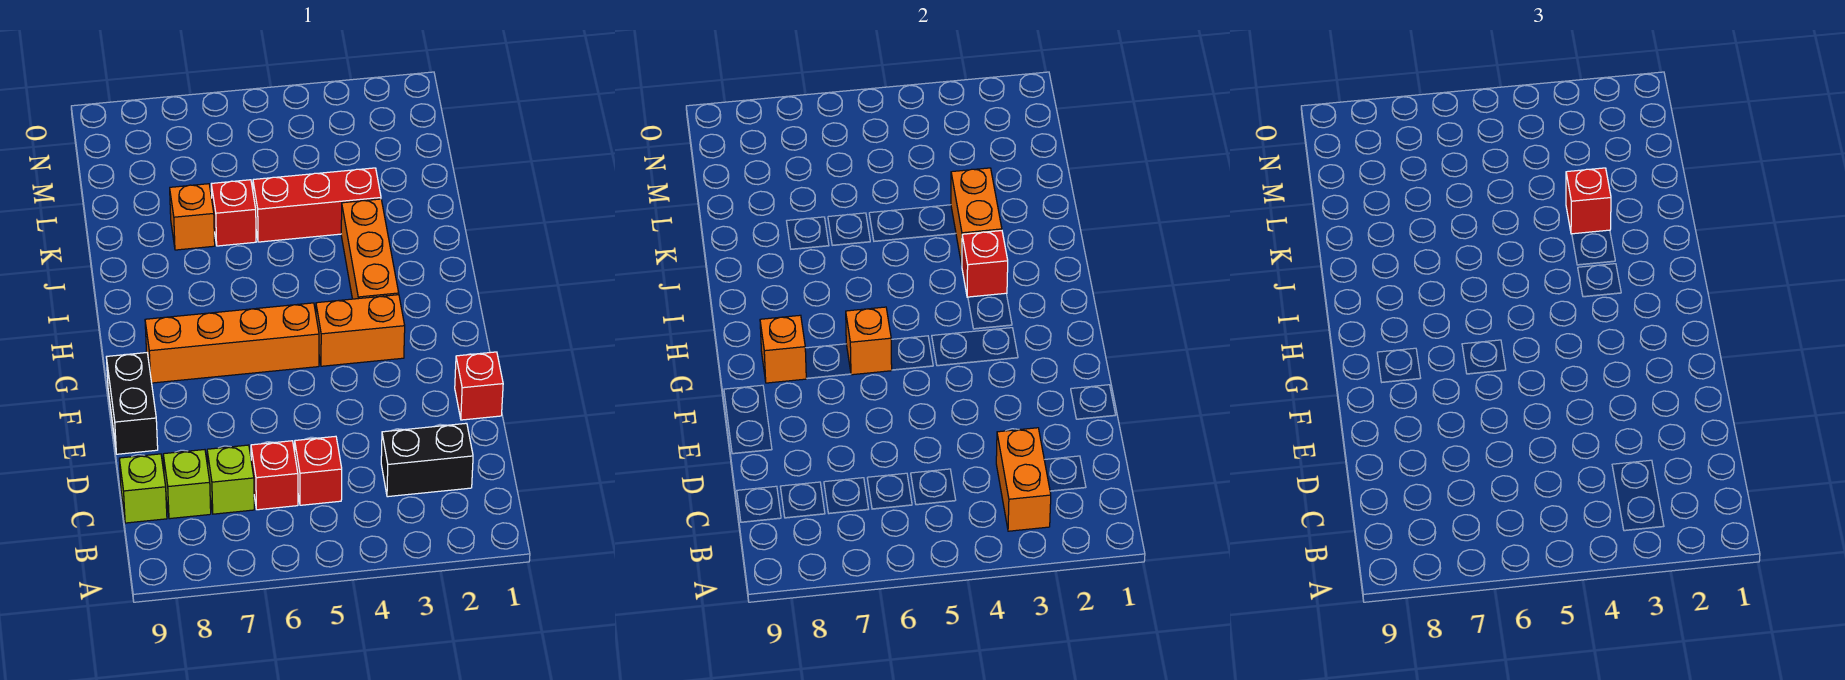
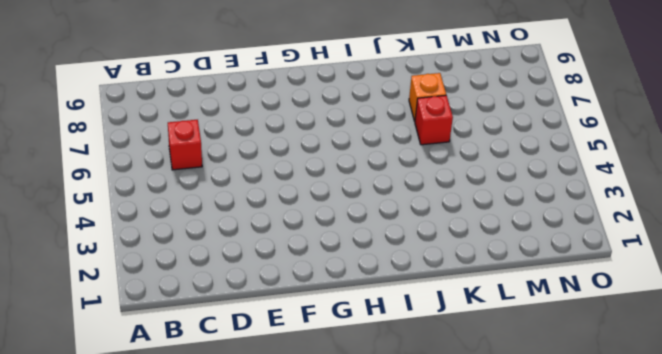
none -> black 1x2 brick [381,423,473,497]
none -> red 1x1 brick [295,436,342,505]
none -> lime 1x1 brick [207,445,254,514]

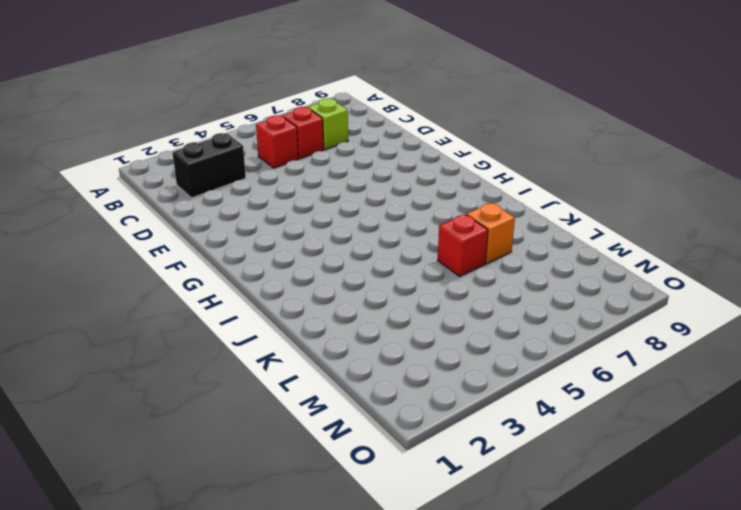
none -> lime 1x1 brick [163,450,211,519]
none -> lime 1x1 brick [119,454,167,523]
none -> red 1x1 brick [455,352,503,420]

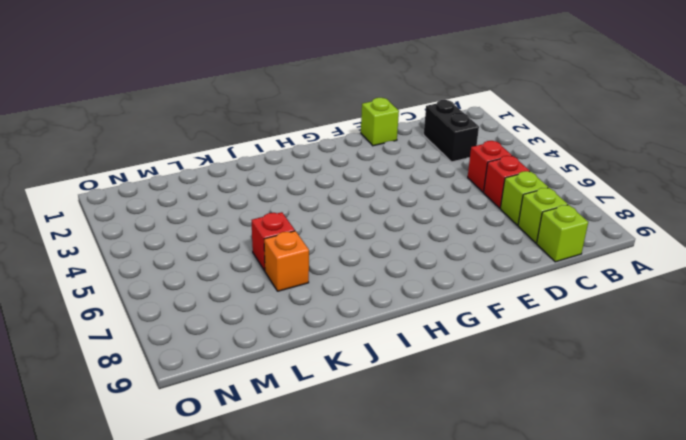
lime 1x1 brick [361,98,399,146] -> red 1x1 brick [455,352,503,420]
none -> black 1x2 brick [106,353,158,454]
none -> orange 1x2 brick [316,295,405,366]
none -> orange 1x4 brick [145,303,319,383]

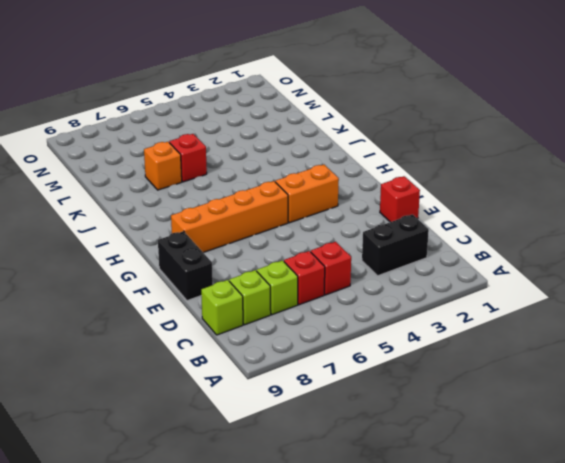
none -> orange 1x3 brick [341,199,399,299]
none -> red 1x3 brick [253,168,381,242]
none -> orange 1x2 brick [996,428,1051,531]

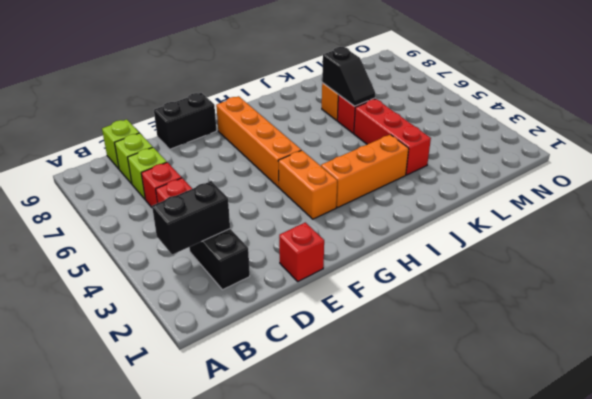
black 1x2 brick [152,181,230,255] -> orange 1x2 brick [996,428,1051,531]
black 1x2 slope [322,47,375,106] -> none
none -> orange 1x1 brick [846,307,892,375]
none -> orange 1x1 brick [760,315,807,383]
none -> red 1x1 brick [962,231,1008,297]

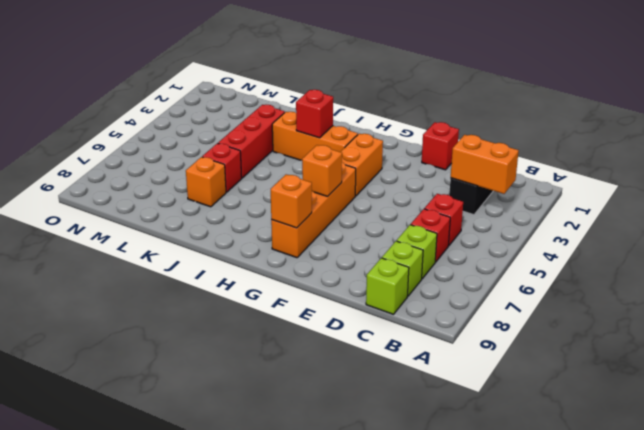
none -> black 1x2 brick [106,353,158,454]
none -> orange 1x2 brick [951,168,1002,265]
none -> red 1x1 brick [1566,168,1611,234]

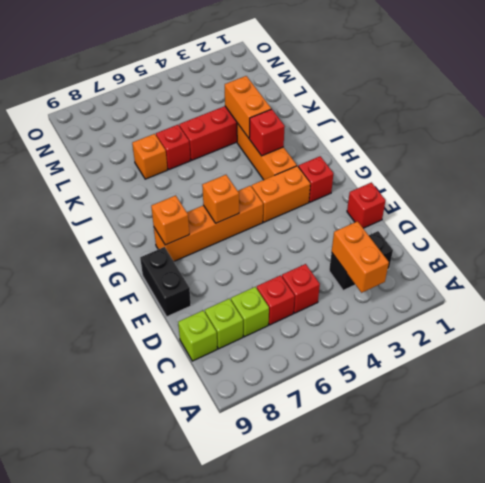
red 1x1 brick [298,156,333,202] -> red 1x1 brick moved to [1566,168,1611,234]

